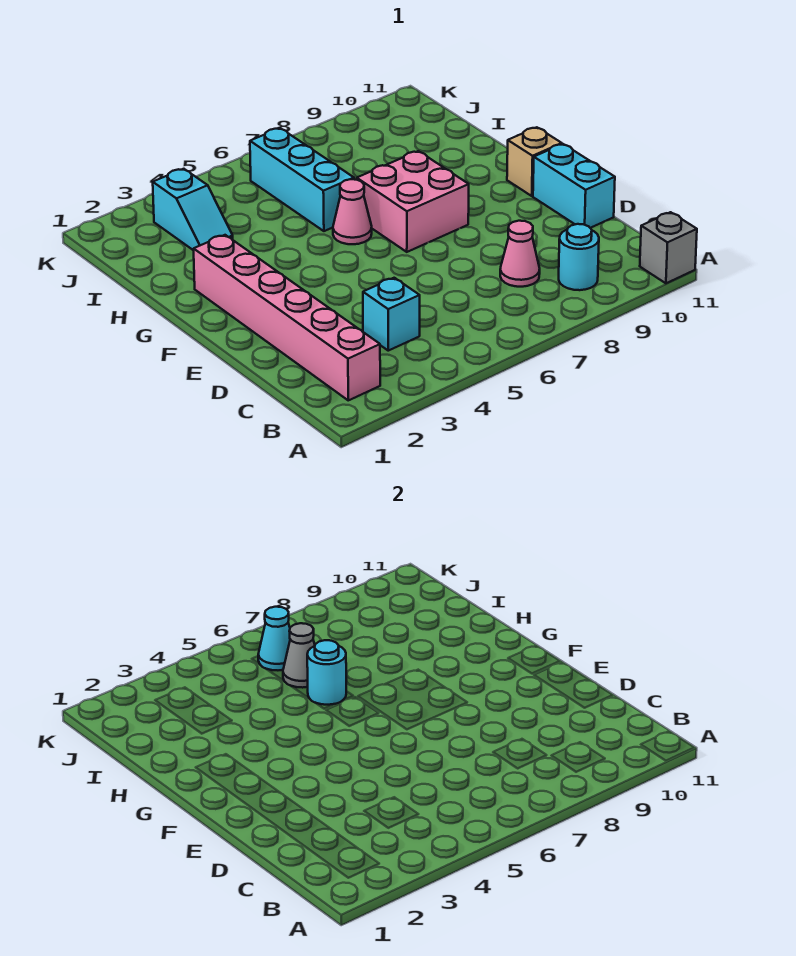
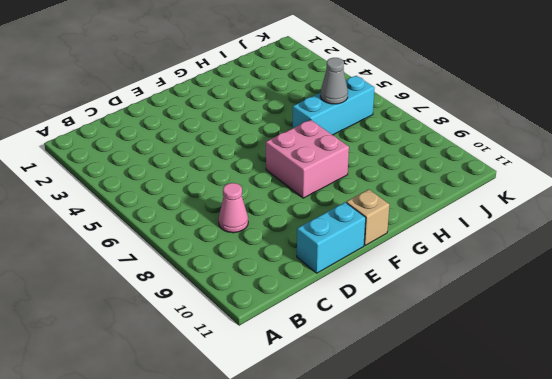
none -> grey 1x1 brick [640,212,697,283]
none -> pink 1x6 brick [194,235,380,400]
none -> cyan 1x1 round brick [559,224,599,290]

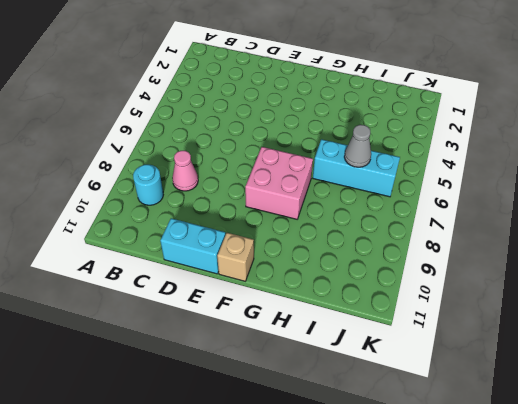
none -> grey 1x1 brick [640,212,697,283]
none -> pink 1x6 brick [194,235,380,400]
none -> cyan 1x1 brick [363,278,420,351]

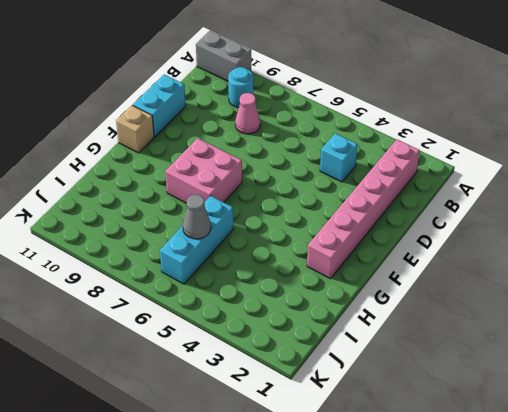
grey 1x2 brick [196,31,251,81] -> grey 1x1 brick [640,212,697,283]
none -> pink 1x1 cone [333,179,372,244]
none -> cyan 1x2 slope [153,169,233,250]
none -> cyan 1x1 round brick [307,640,346,705]

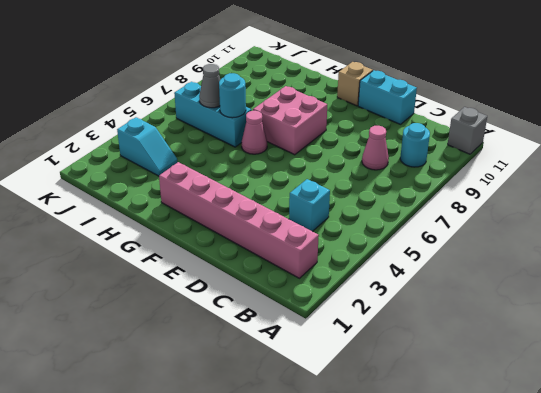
none -> cyan 1x1 cone [258,607,290,670]

